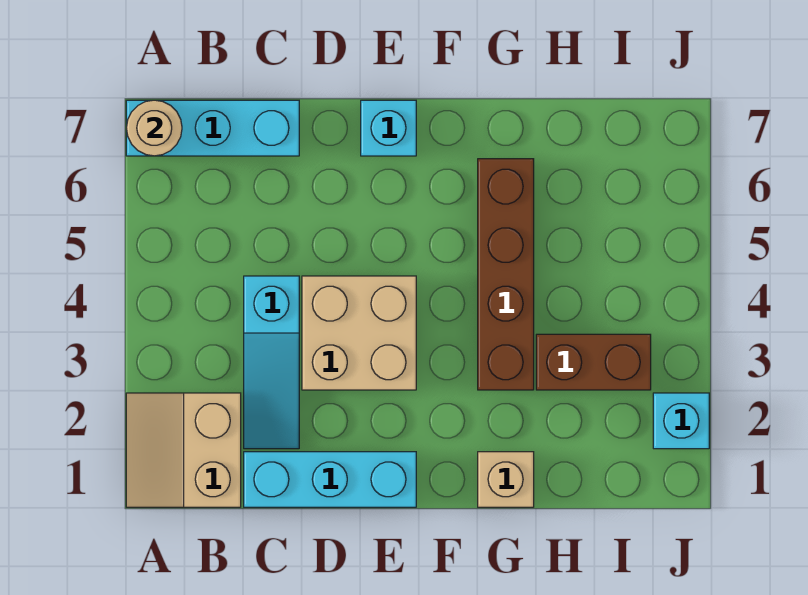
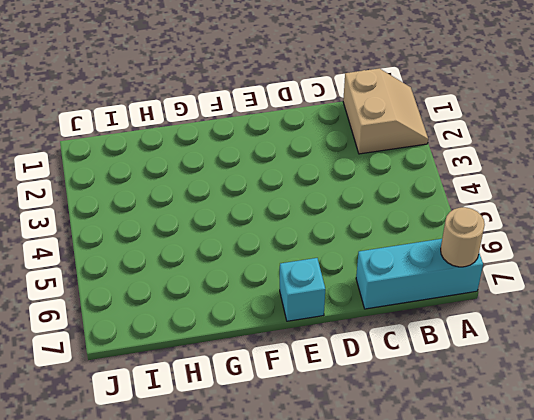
none -> cyan 1x3 brick [244,452,416,507]
none -> cyan 1x3 slope [244,276,299,449]

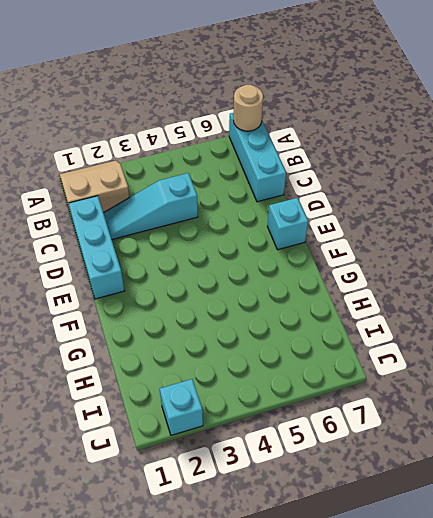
none -> tan 2x2 brick [302,276,416,390]
none -> tan 1x1 brick [478,452,534,507]

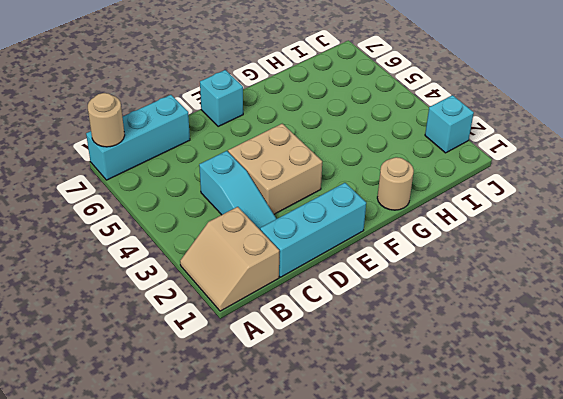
tan 1x1 round brick [377,157,414,210] -> tan 1x1 brick [478,452,534,507]
none -> brown 1x4 brick [478,159,534,390]
none -> brown 1x2 brick [536,334,651,390]

